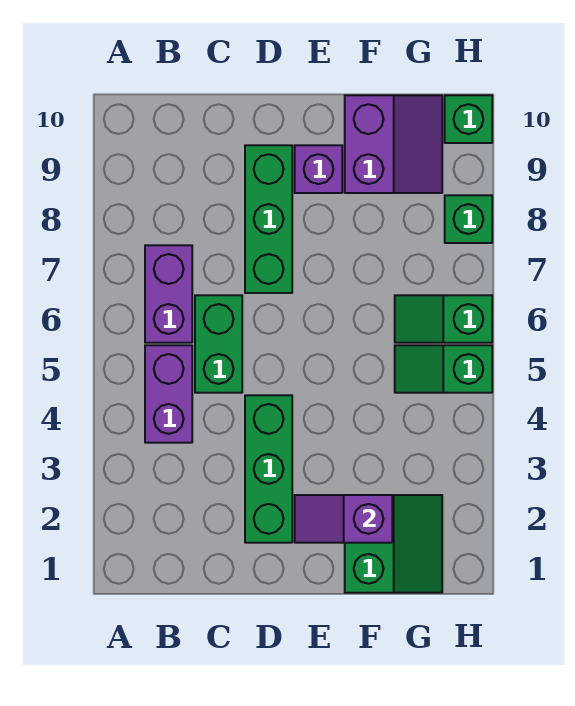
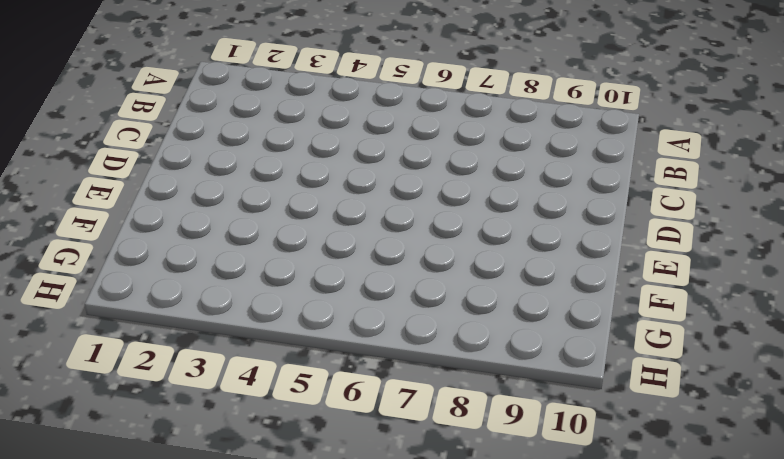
none -> purple 1x2 brick [145,345,192,443]
none -> purple 1x2 brick [145,245,192,343]
none -> green 1x2 brick [195,295,242,393]

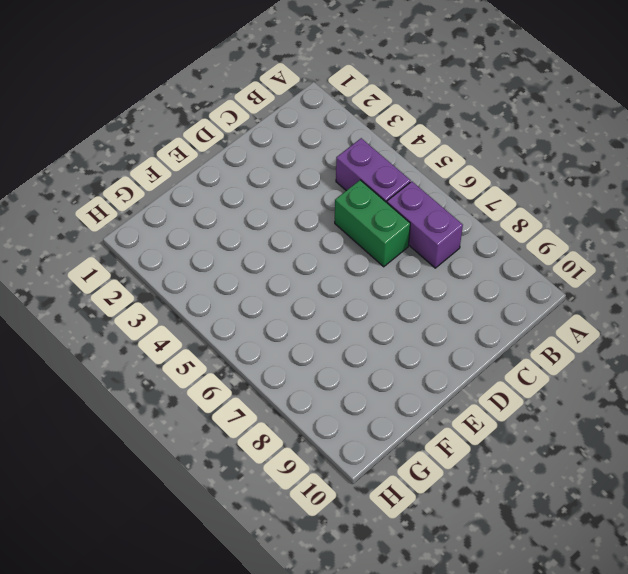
none -> green 1x3 brick [245,395,292,543]
none -> green 1x3 brick [245,145,292,293]
none -> purple 1x1 brick [295,145,342,193]

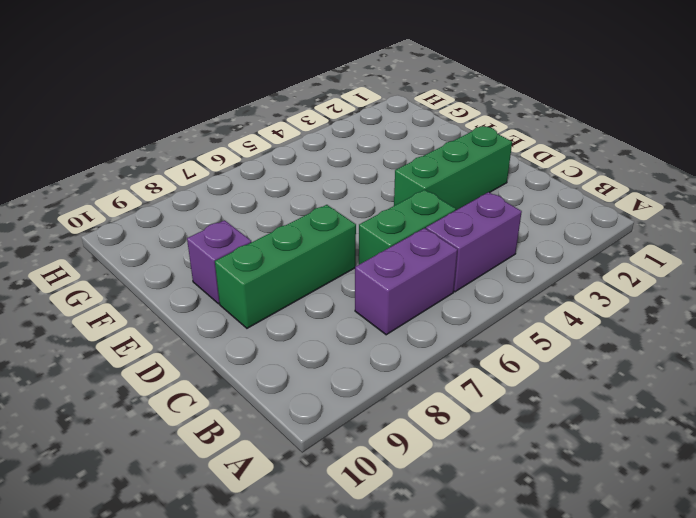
none -> green 2x2 slope [345,495,442,593]
none -> purple 2x2 slope [345,95,442,193]
none -> green 1x2 slope [395,345,492,393]

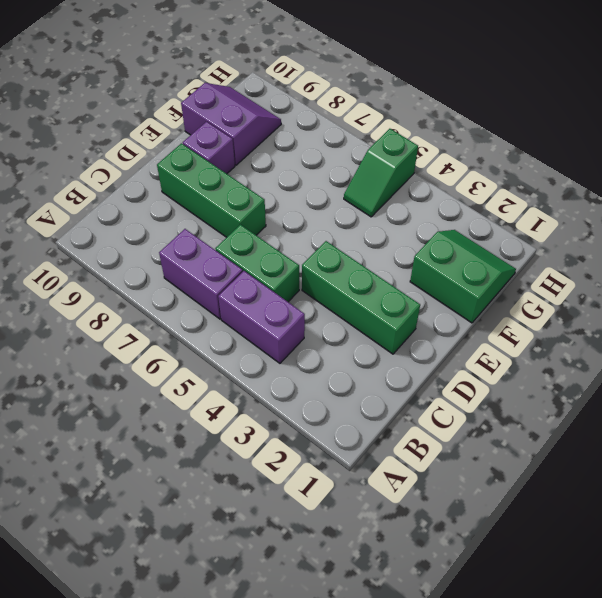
none -> green 1x2 slope [395,295,492,343]
none -> green 1x1 brick [445,195,492,243]
none -> green 1x1 brick [445,95,492,143]

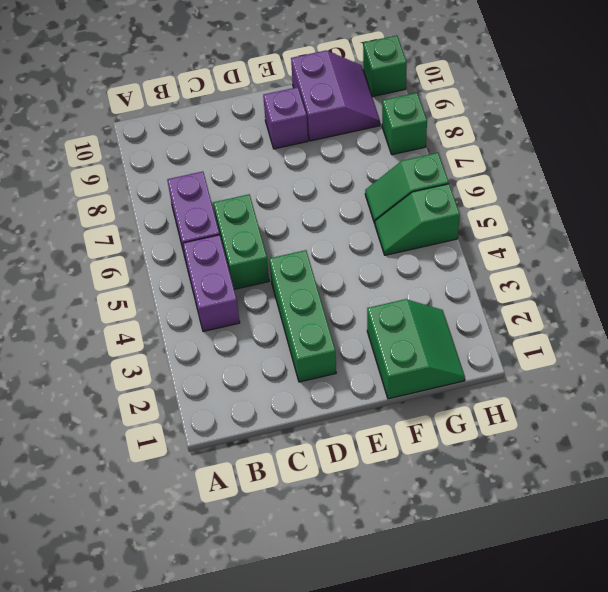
none -> green 1x3 brick [245,145,292,293]
none -> purple 1x2 slope [295,495,392,543]

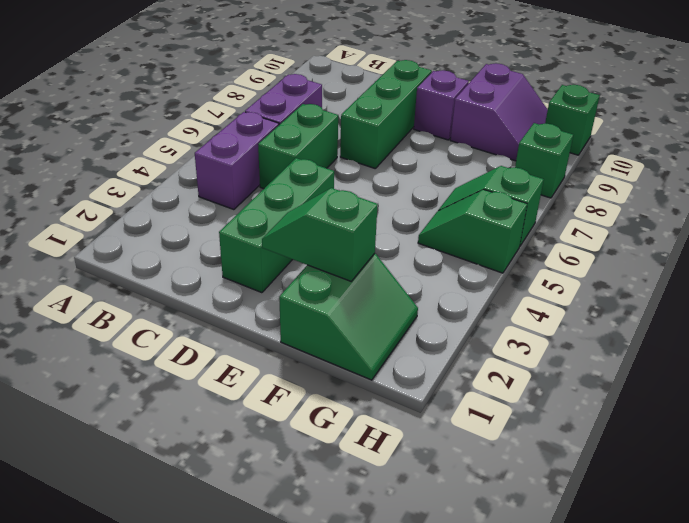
green 1x2 slope [262,188,378,281] -> purple 1x2 slope [295,495,392,543]

